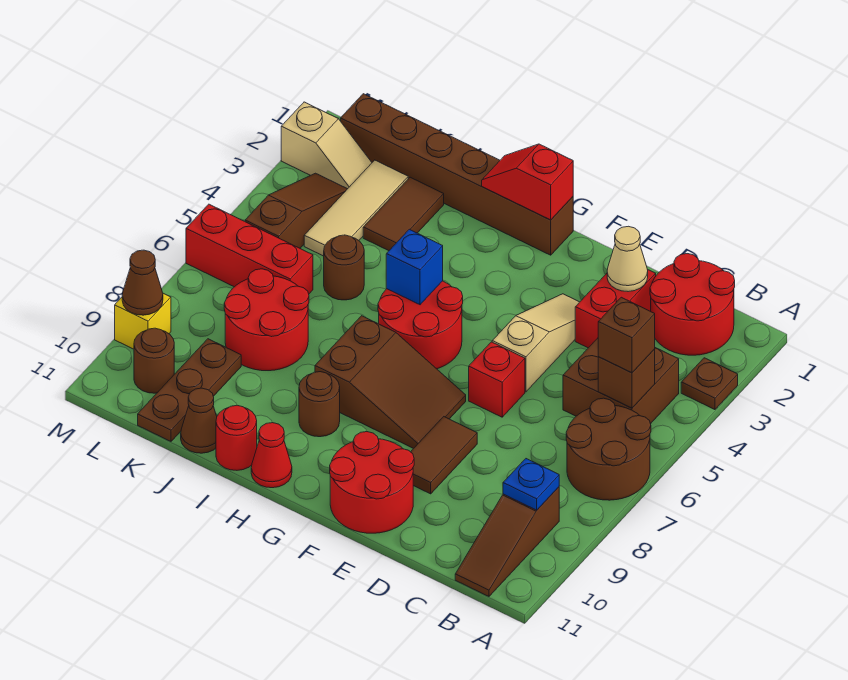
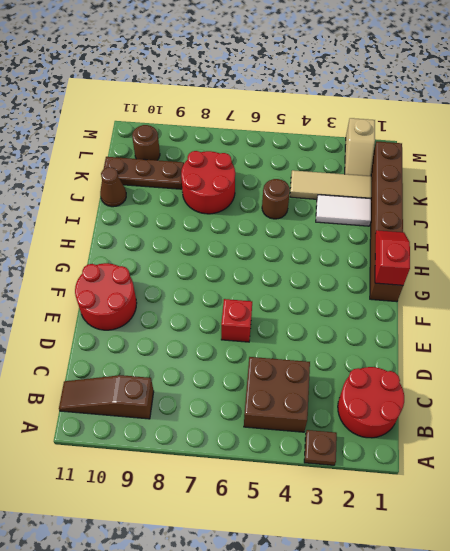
white 1x2 tile [316,195,371,226] -> brown 1x2 tile [363,177,444,251]
none -> brown 2x2 round brick [566,398,651,500]
none -> red 1x2 brick [575,270,656,348]
none -> tan 1x3 slope [492,294,579,392]
none -> brown 1x2 tile [411,417,477,494]

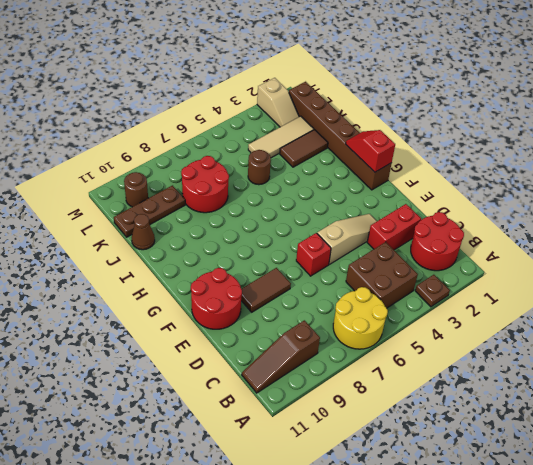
yellow 2x2 round brick [333,287,388,349] -> brown 2x2 round brick [566,398,651,500]
none -> brown 2x3 slope [315,316,466,449]
none -> red 2x2 round brick [378,281,463,369]
none -> brown 1x1 round brick [299,372,340,437]
none -> red 1x1 cone [251,423,292,488]

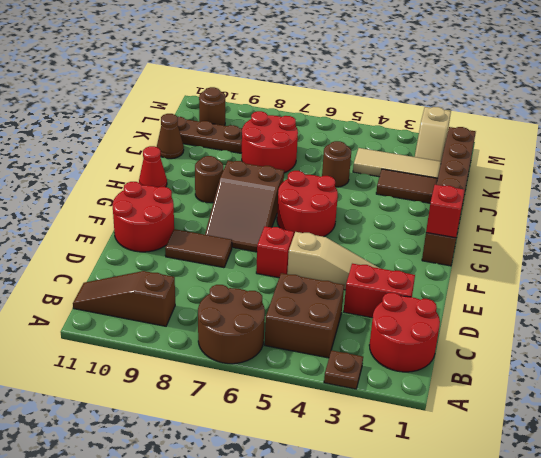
none -> red 1x1 round brick [216,405,257,470]
none -> red 1x3 brick [186,204,313,294]
none -> brown 1x3 slope [245,173,347,248]
none -> yellow 1x1 brick [115,293,171,349]

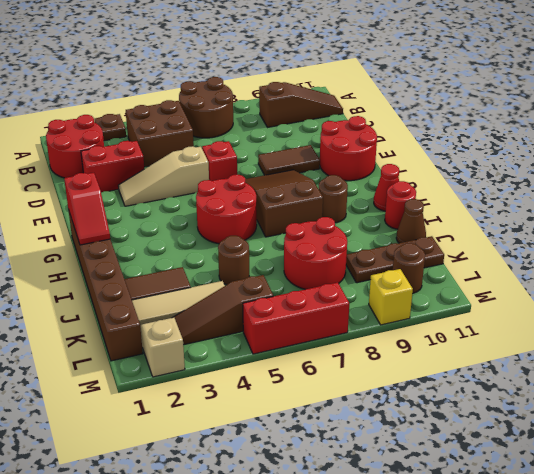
red 1x3 brick [243,282,349,354] -> red 1x3 brick turned to [186,204,313,294]
none -> brown 1x1 brick [598,349,655,408]
none -> blue 1x1 plate [503,459,559,510]
none -> tan 1x1 cone [607,226,648,292]
none -> blue 1x1 brick [386,229,443,305]

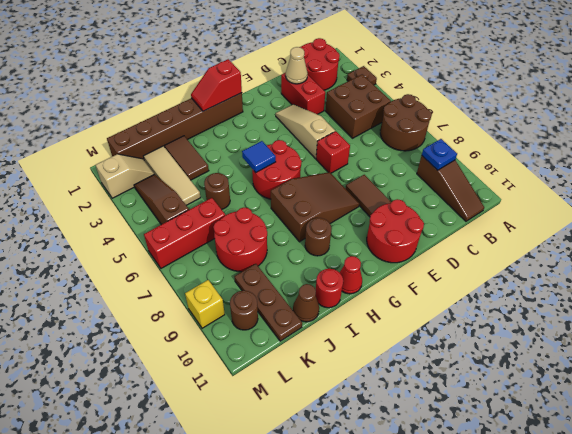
blue 1x1 tile [242,141,276,172] -> blue 1x1 brick [386,229,443,305]
none -> brown 1x1 brick [598,349,655,408]
none -> brown 1x1 cone [122,250,163,315]
none -> brown 1x1 brick [598,297,655,373]

